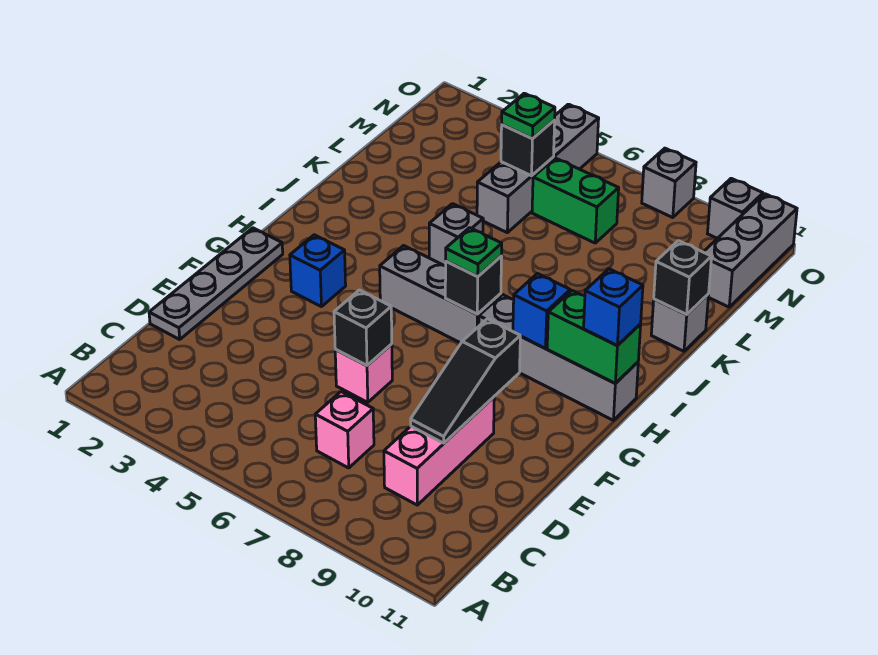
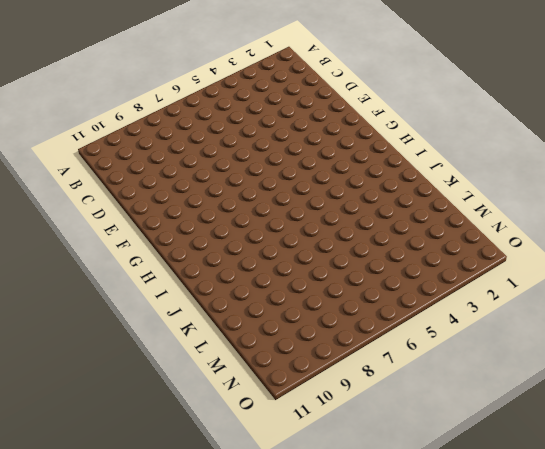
none -> pink 1x1 brick [315,392,374,468]
none -> pink 1x3 brick [384,397,494,505]
none -> grey 1x4 plate [149,228,283,339]

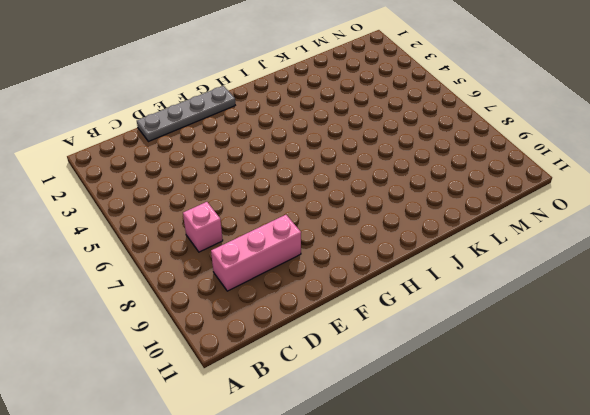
none -> pink 1x1 brick [335,344,392,402]
none -> blue 1x1 brick [290,235,346,307]
none -> grey 1x3 brick [380,246,501,343]

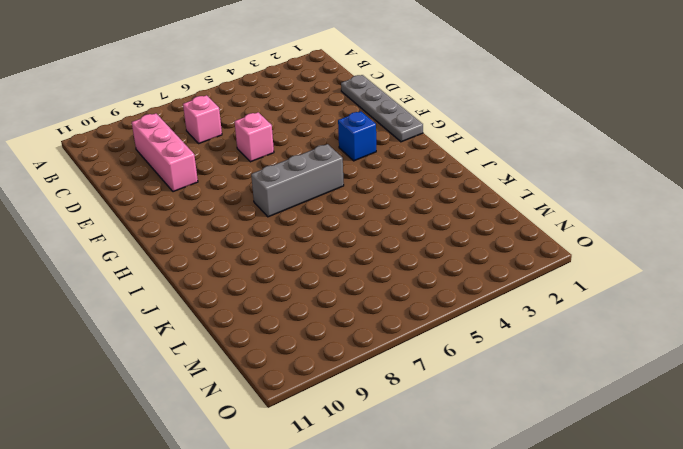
none -> grey 1x4 brick [479,295,638,420]
none -> grey 1x1 brick [429,204,483,266]
none -> grey 1x1 brick [651,294,709,351]

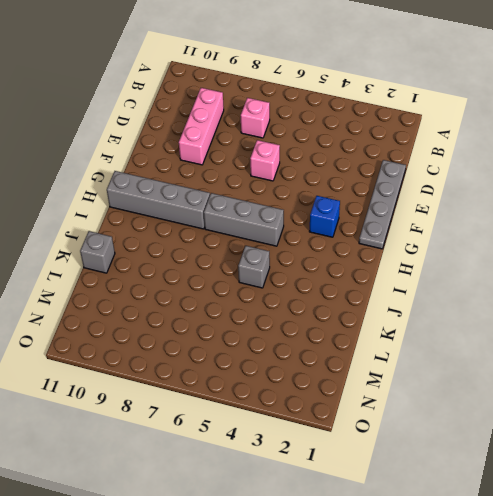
none -> grey 1x4 brick [477,104,599,233]
none -> green 1x2 brick [532,158,619,243]
none -> grey 1x3 brick [704,194,797,307]

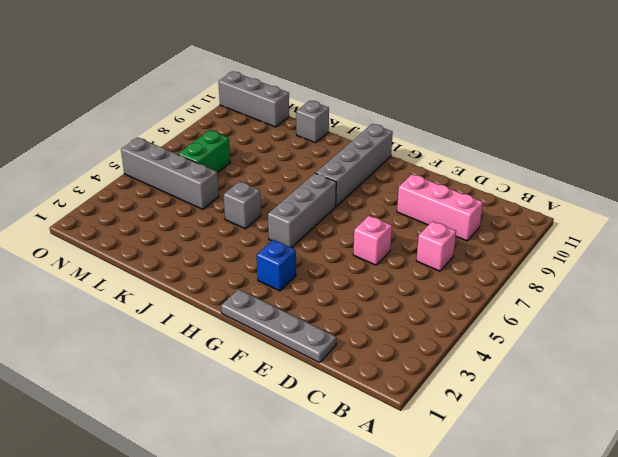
none -> grey 1x1 brick [642,148,696,218]
none -> grey 1x1 brick [707,178,763,238]
none -> black 1x3 slope [411,319,520,443]

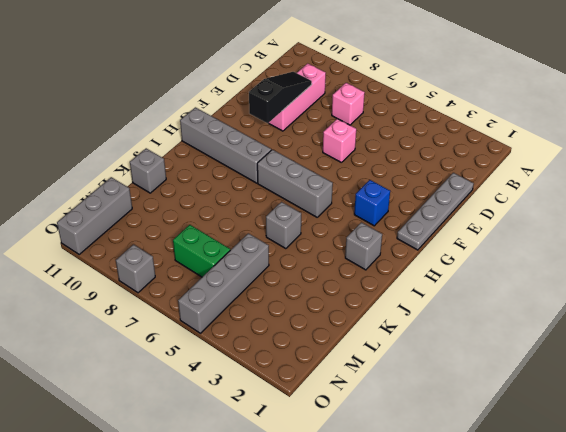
grey 1x1 brick [345,222,382,270] -> grey 1x1 brick moved to [707,178,763,238]
none -> black 1x1 brick [334,290,392,366]
none -> black 1x1 brick [445,256,502,314]
none -> blue 1x1 brick [513,274,570,348]

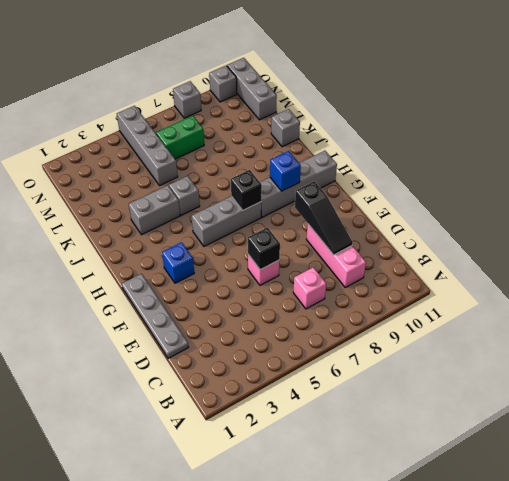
grey 1x2 brick [129,185,180,235] -> none
none -> green 1x2 brick [547,291,641,383]
none -> black 1x1 brick [654,241,712,315]
none -> black 1x1 brick [501,120,555,176]

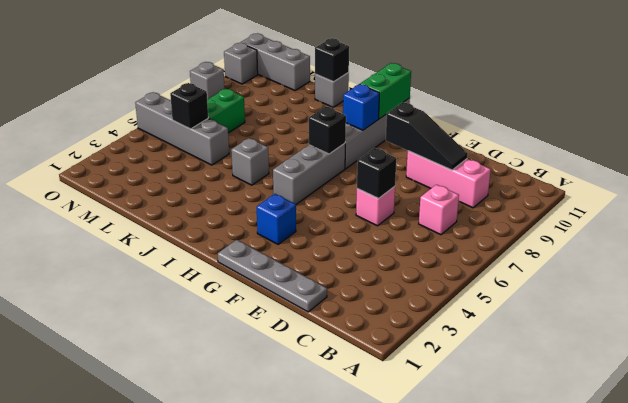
none -> green 1x1 plate [446,228,502,277]
none -> blue 1x1 brick [584,269,643,345]
none -> green 1x1 plate [502,93,555,139]

